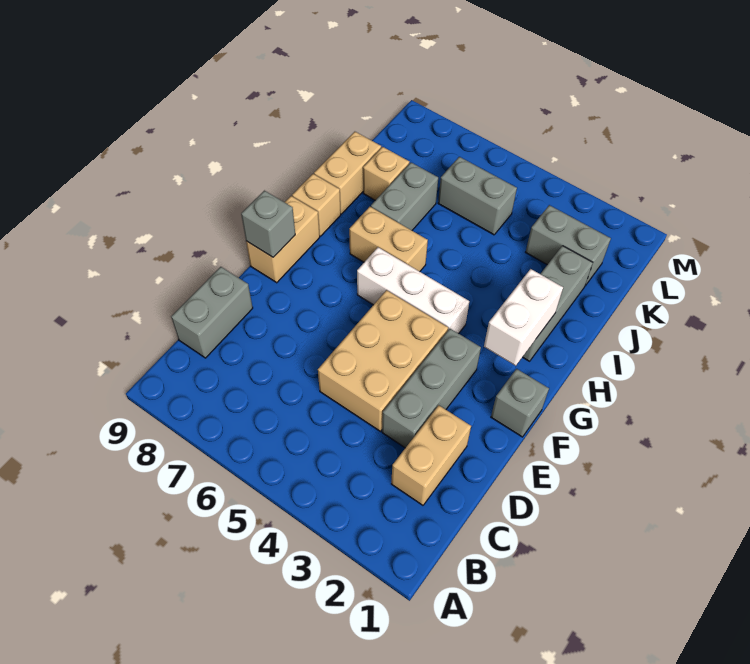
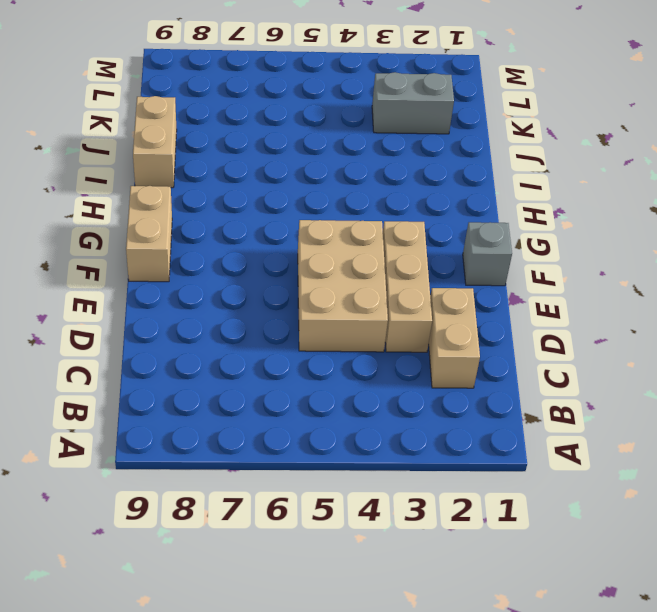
tan 1x3 brick [383,221,432,352] -> grey 1x3 brick [382,329,481,448]
none -> grey 1x2 brick [171,267,253,358]
none -> white 1x3 brick [357,247,469,334]
none -> grey 1x3 brick [523,246,593,361]

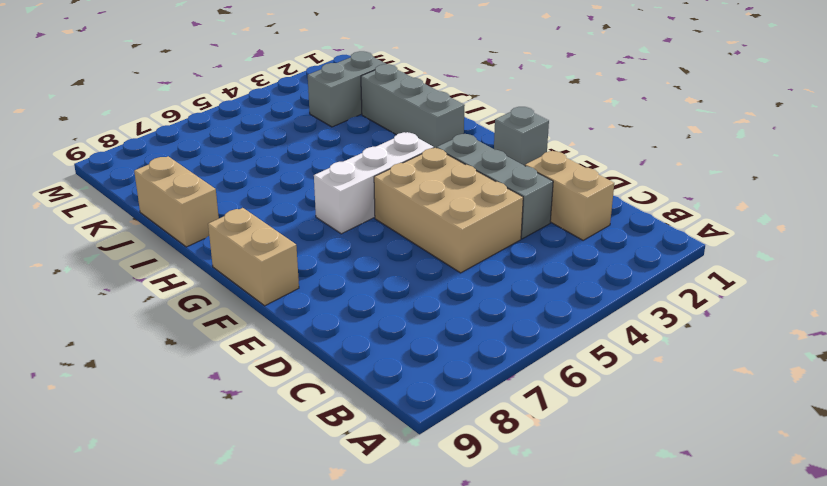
none -> grey 1x2 brick [171,267,253,358]
none -> tan 1x2 brick [349,207,428,272]
none -> tan 1x1 brick [292,174,341,236]

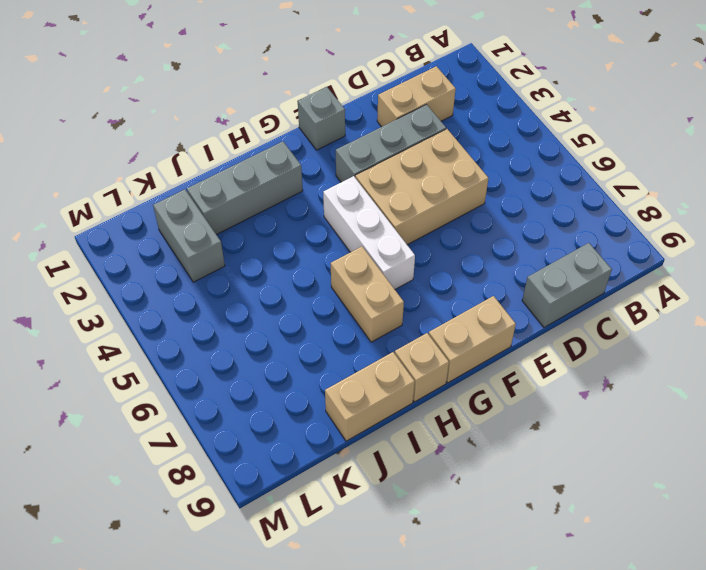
none -> grey 1x2 brick [371,163,438,230]
none -> tan 1x1 brick [363,147,409,200]
none -> grey 1x2 brick [438,157,517,235]

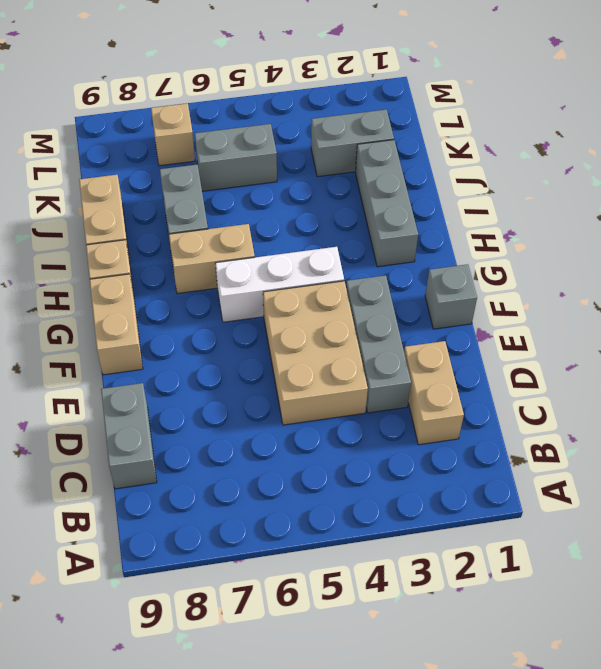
tan 1x1 brick [151,103,195,166] -> tan 1x1 brick moved to [363,147,409,200]
none -> grey 1x1 brick [241,191,295,257]
none -> white 1x2 brick [484,269,563,366]

